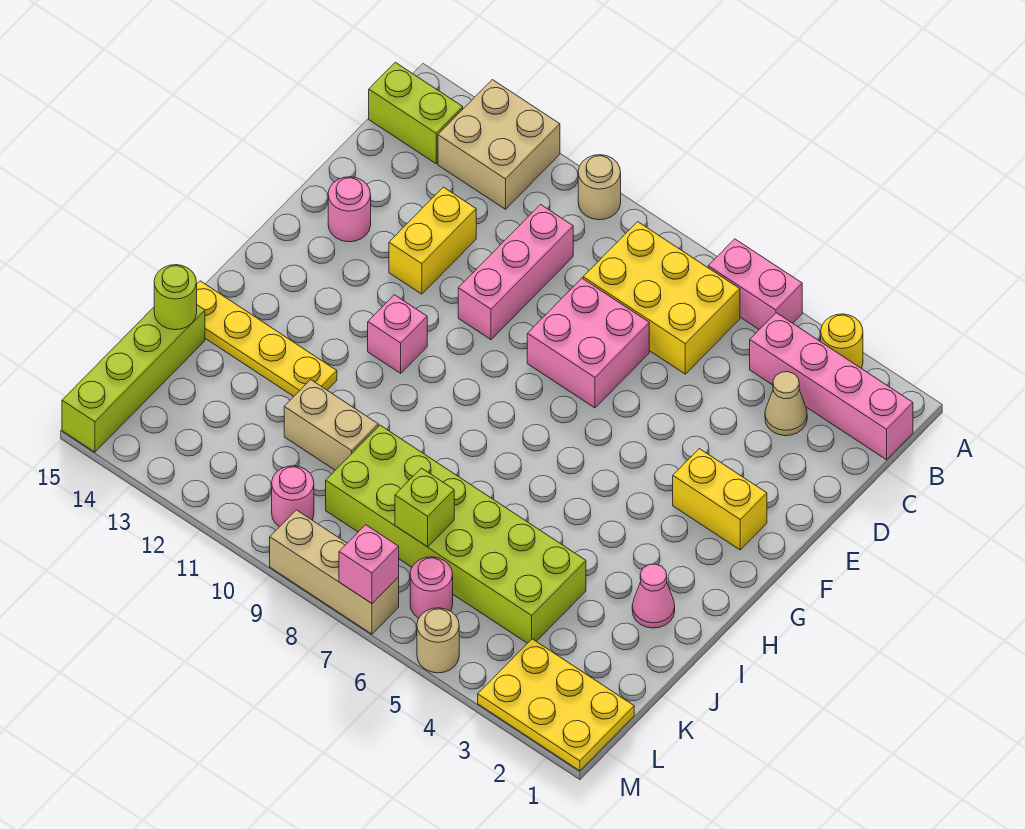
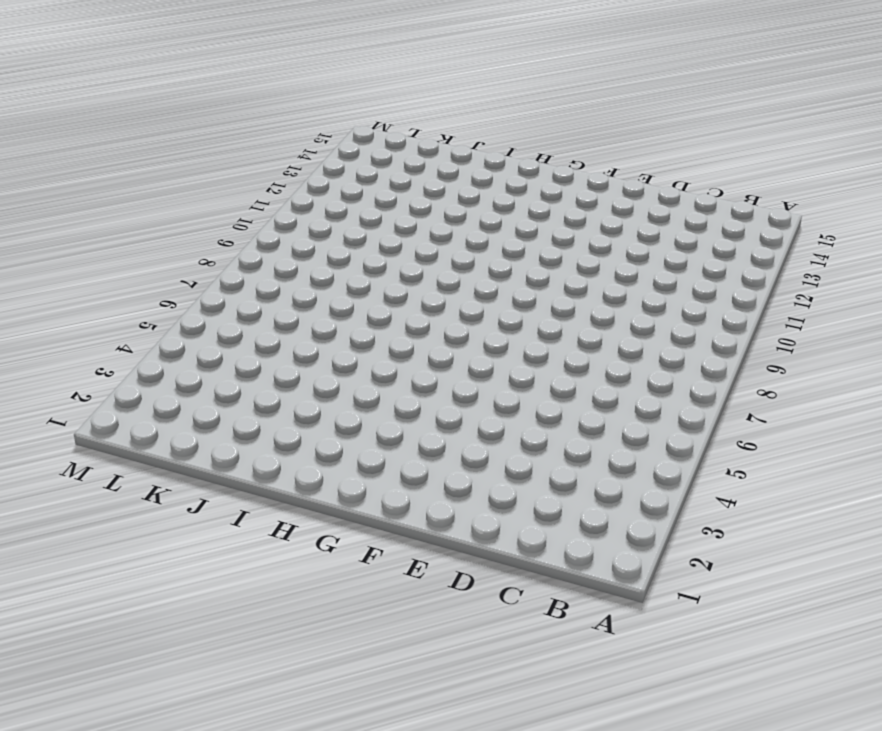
none -> yellow 1x1 round brick [820,314,863,368]
none -> pink 1x2 brick [708,239,802,329]
none -> tan 1x1 round brick [578,155,621,220]

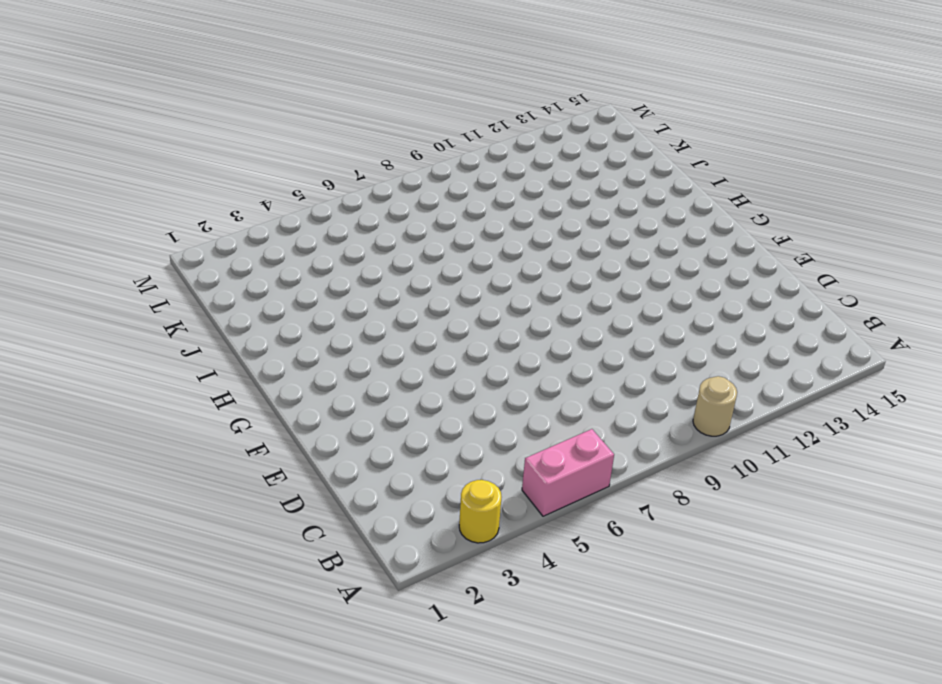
none -> tan 2x2 brick [438,80,560,209]
none -> pink 1x4 brick [750,313,913,460]
none -> yellow 2x3 brick [583,222,740,374]

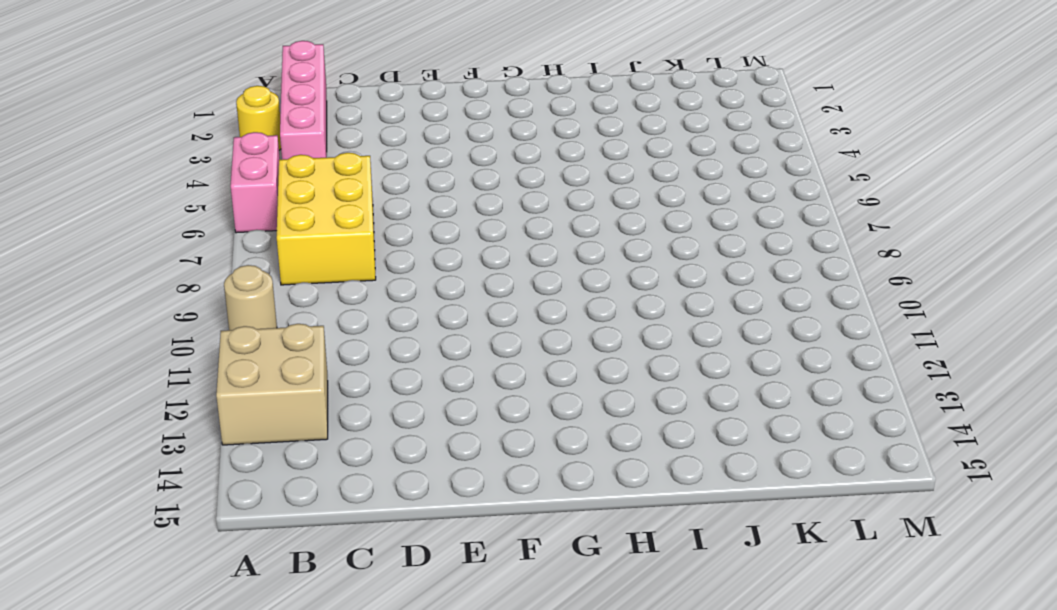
none -> lime 1x2 brick [369,62,463,164]
none -> tan 1x1 cone [765,372,807,436]
none -> pink 1x3 brick [458,204,573,340]

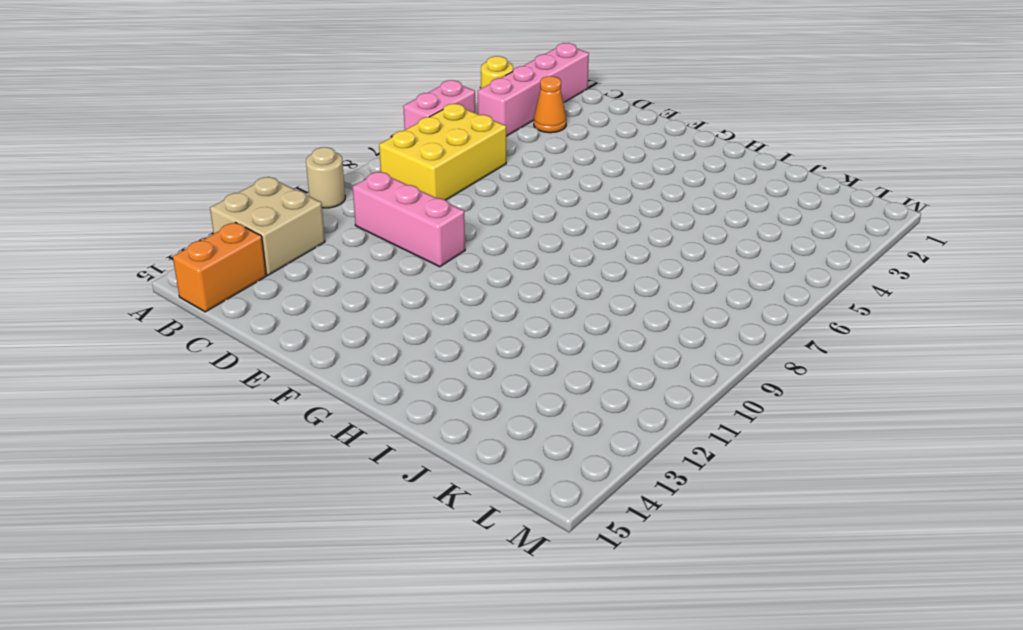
orange 1x2 brick [173,222,266,312] -> lime 1x2 brick [369,62,463,164]
orange 1x1 cone [534,76,567,133] -> tan 1x1 cone [765,372,807,436]
none -> pink 2x2 brick [527,278,649,408]
none -> yellow 1x2 brick [389,187,476,294]
none -> pink 1x1 round brick [328,177,371,242]

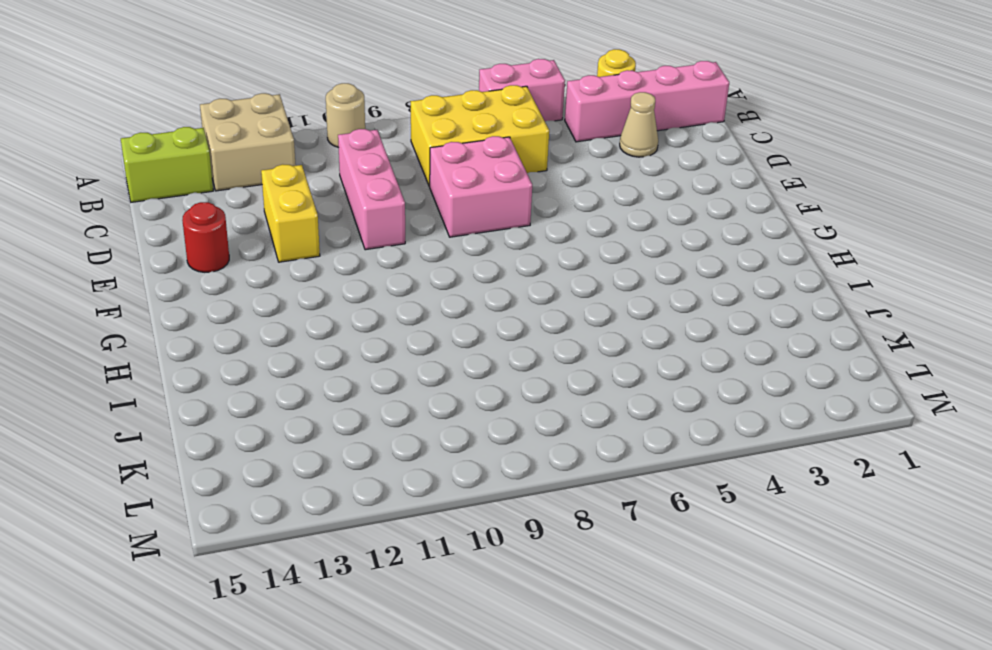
red 1x1 round brick [182,202,229,272] -> pink 1x1 round brick [328,177,371,242]
none -> yellow 1x2 brick [673,449,767,550]
none -> pink 1x1 brick [368,295,427,373]
none -> pink 1x1 cone [632,564,675,628]

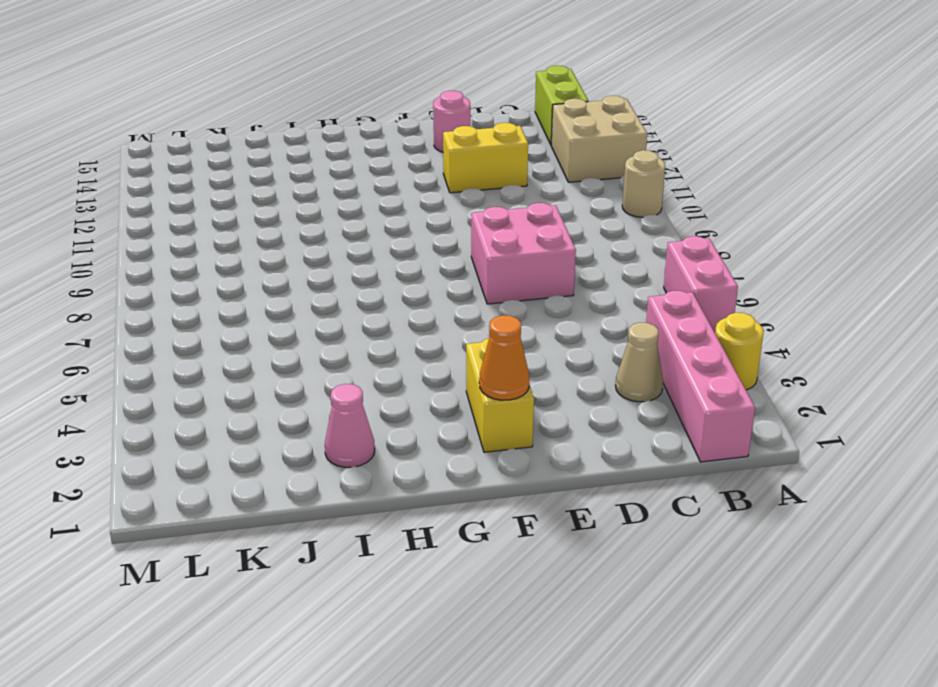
orange 1x1 cone [479,315,529,400] -> none
none -> yellow 2x3 brick [583,222,740,374]
none -> pink 1x3 brick [458,204,573,340]
none -> pink 1x1 brick [368,295,427,373]

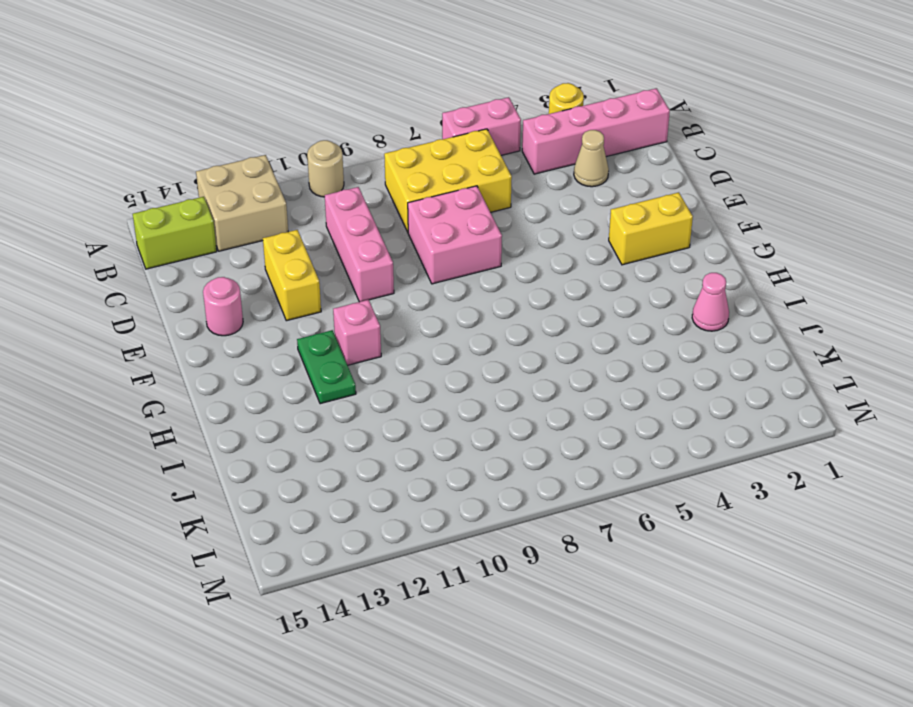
green 1x2 plate [297,330,356,404] -> none
none -> yellow 1x4 plate [197,281,337,396]
none -> lime 2x6 brick [326,425,586,643]
none -> tan 1x2 brick [284,380,378,470]

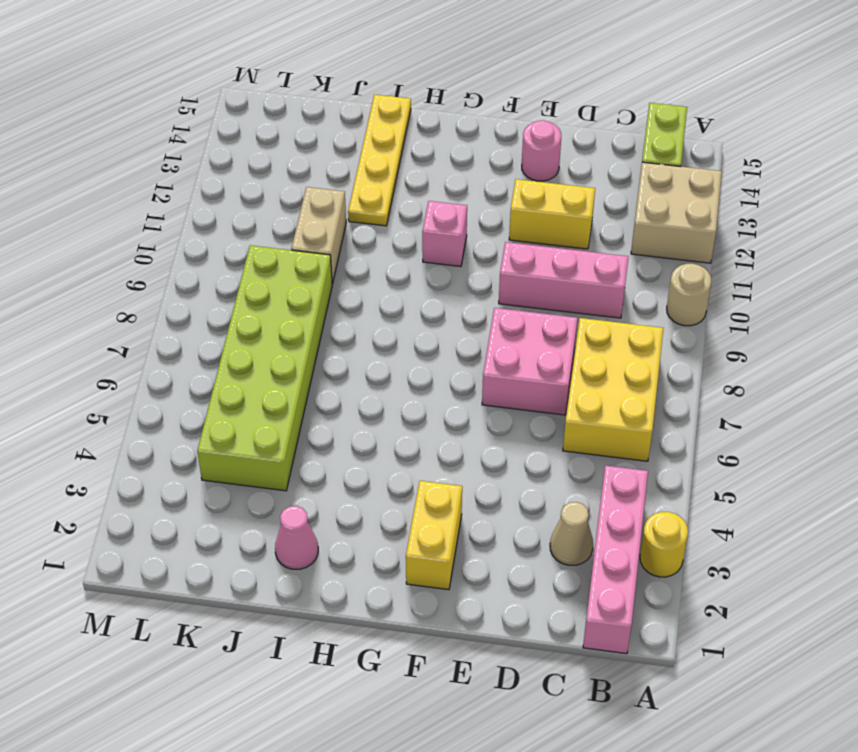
none -> pink 1x2 brick [708,239,802,329]
none -> lime 1x4 brick [62,305,205,452]
none -> yellow 2x3 plate [478,639,634,771]

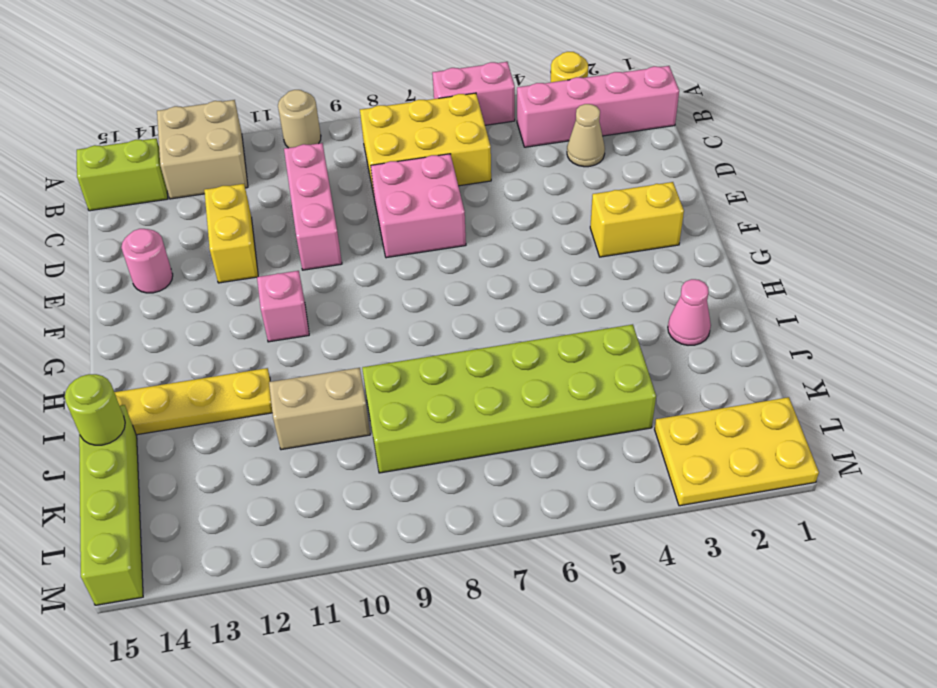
none -> pink 1x1 round brick [410,557,453,618]
none -> pink 1x1 round brick [272,466,314,527]
none -> tan 1x1 round brick [417,608,459,673]

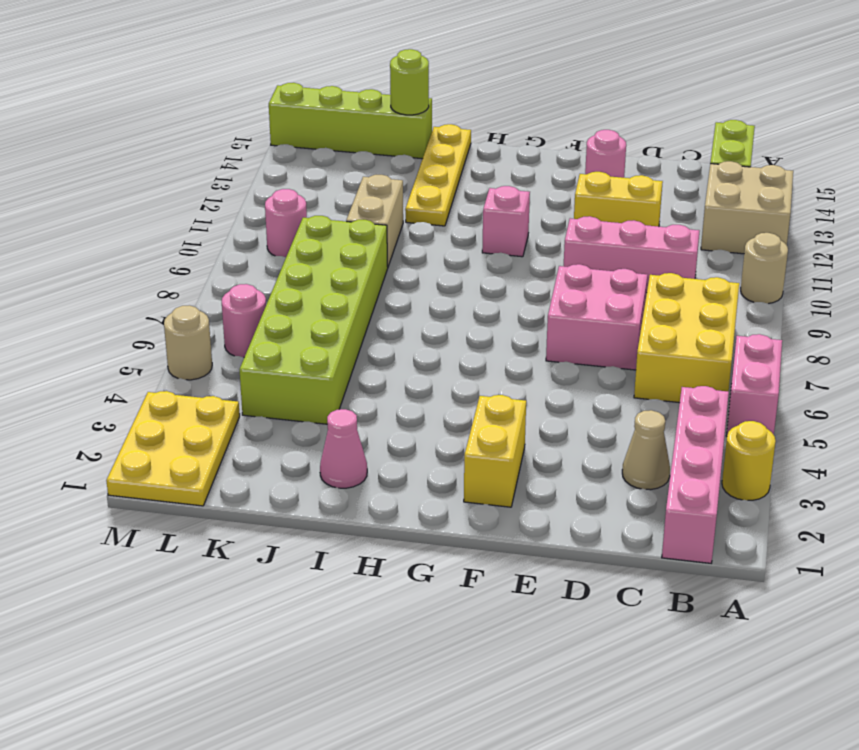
none -> tan 1x3 brick [270,510,399,634]
none -> lime 1x1 brick [395,468,454,547]
none -> pink 1x1 brick [339,525,399,603]

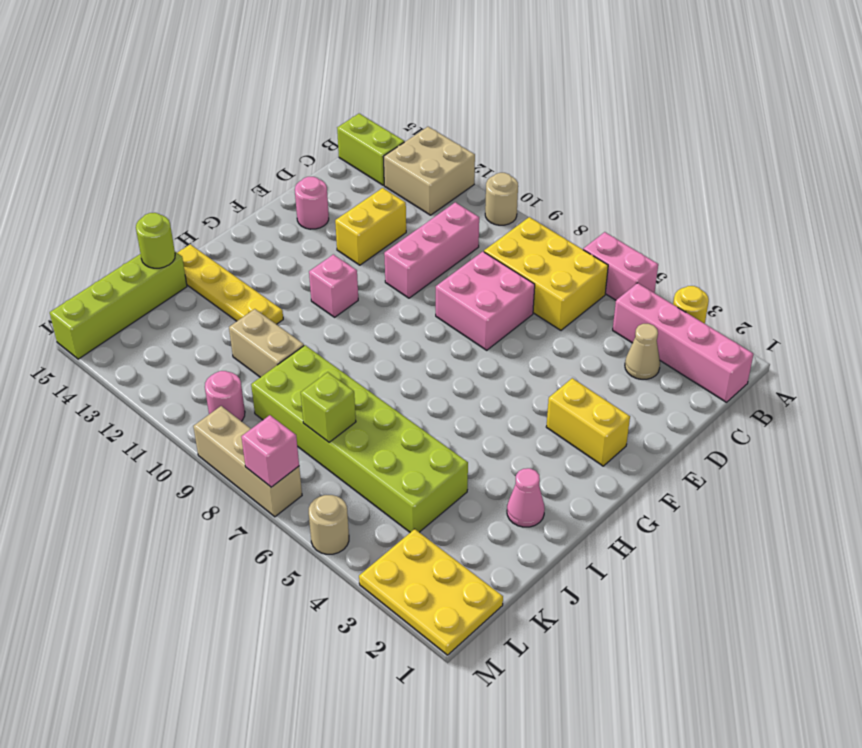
none -> pink 1x1 round brick [410,557,453,618]

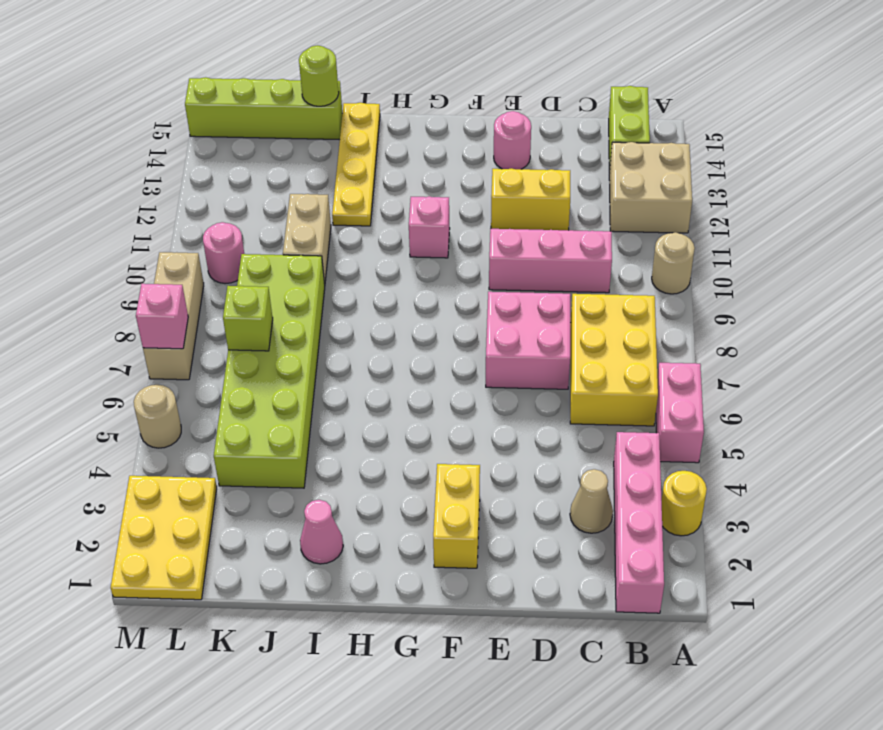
none -> pink 1x1 round brick [410,557,453,618]

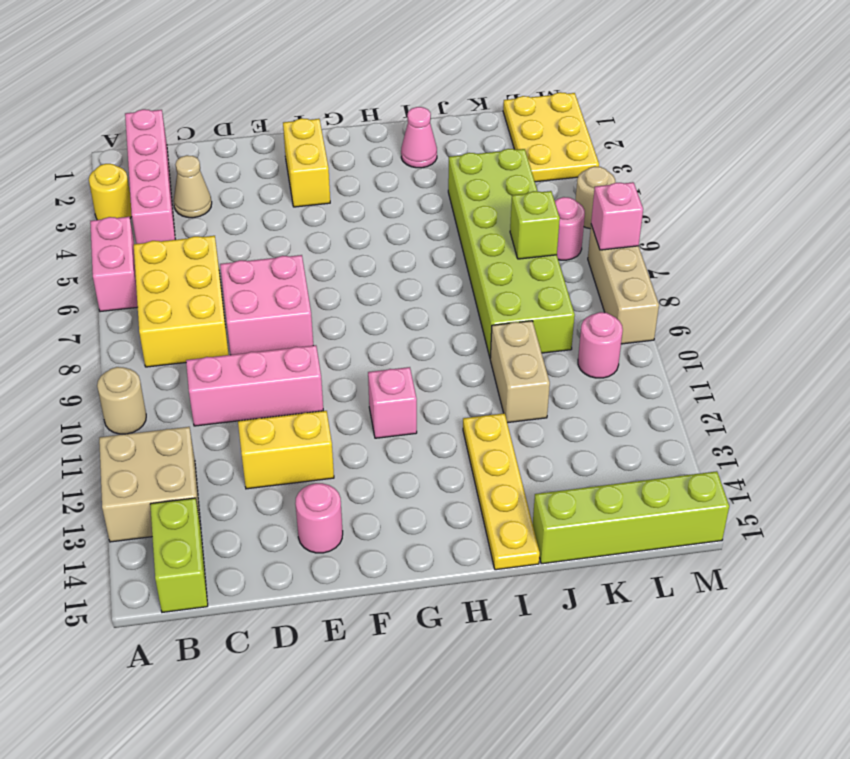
none -> lime 1x1 round brick [154,265,197,330]

